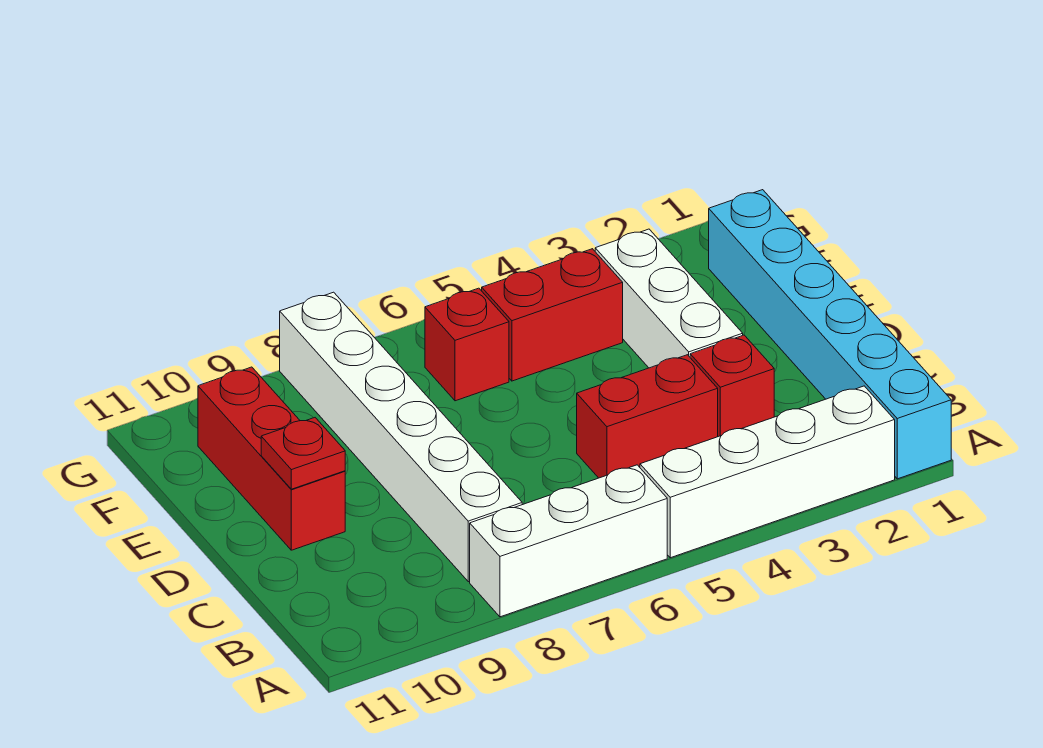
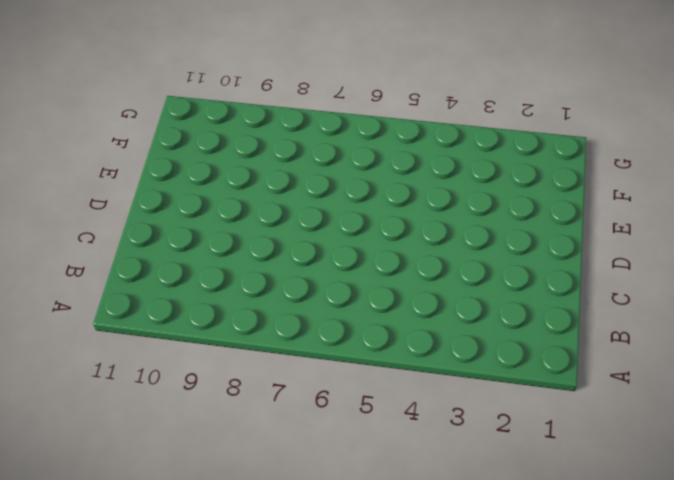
none -> cyan 1x6 brick [709,190,951,479]
none -> white 1x4 brick [640,386,895,558]

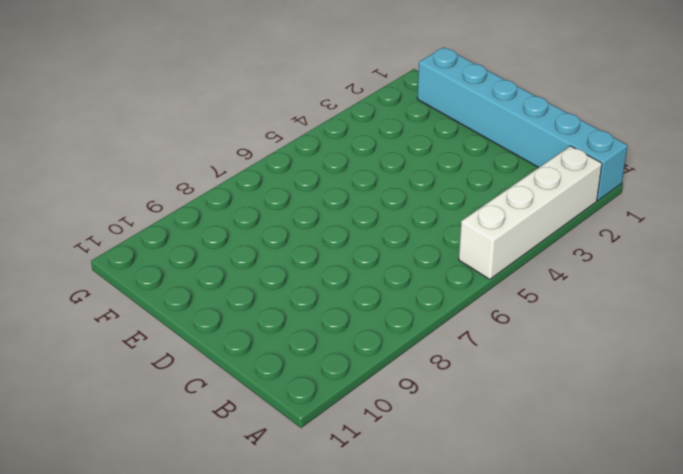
none -> white 1x3 brick [470,465,667,617]
none -> white 1x6 brick [280,292,522,582]

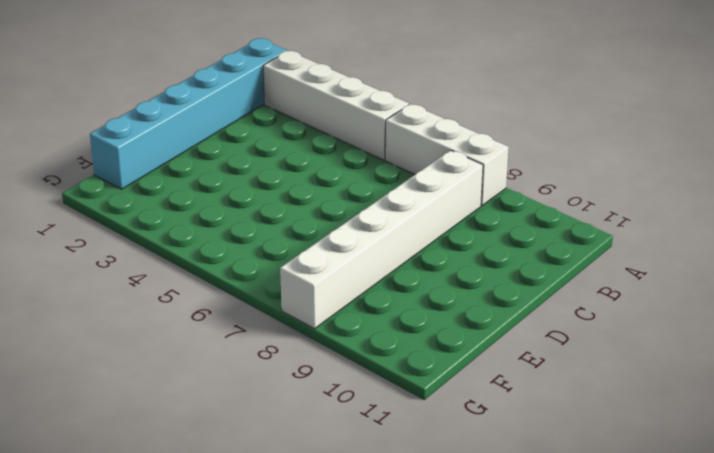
none -> red 1x1 brick [690,335,774,437]
none -> red 1x2 brick [577,355,718,478]

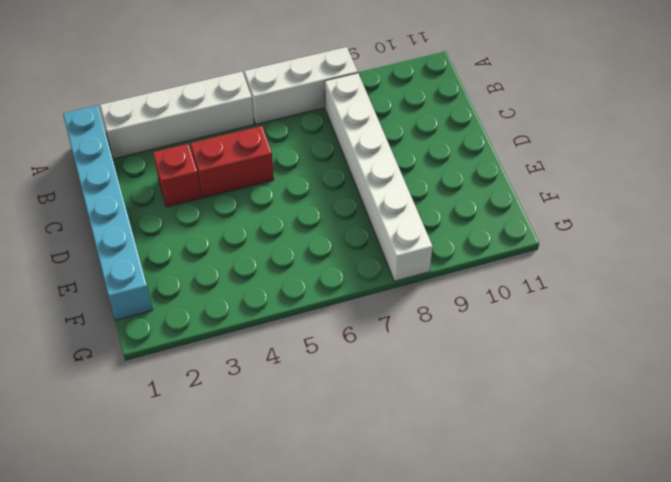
none -> white 1x3 brick [595,229,743,368]
none -> red 1x3 brick [198,367,345,550]

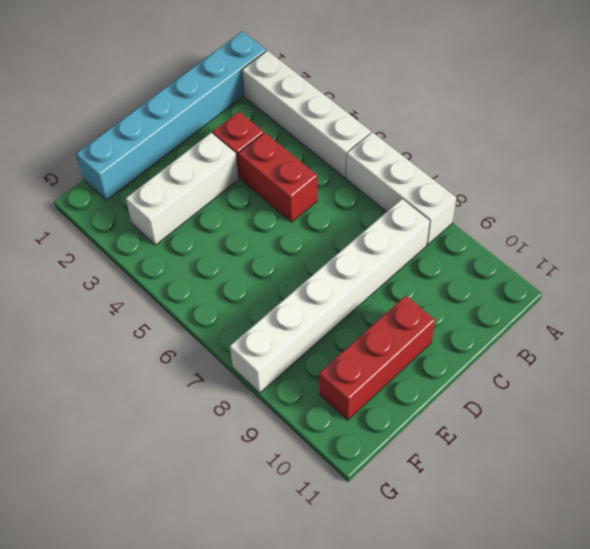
none -> red 1x2 brick [482,249,623,381]
none -> red 1x1 brick [425,288,509,401]

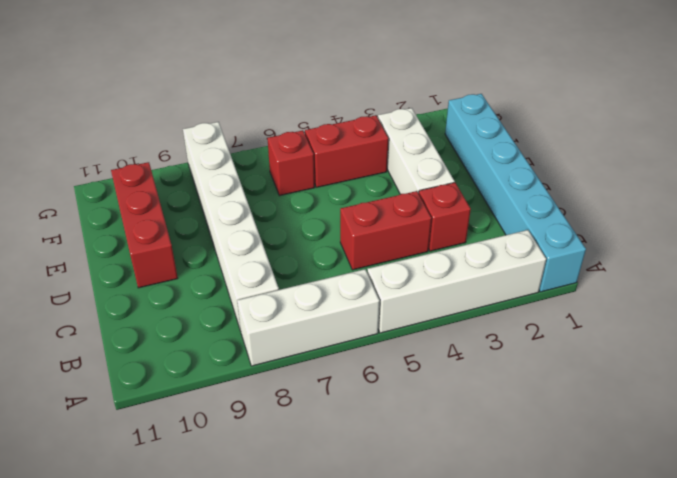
none -> red 1x1 plate [261,418,345,489]

